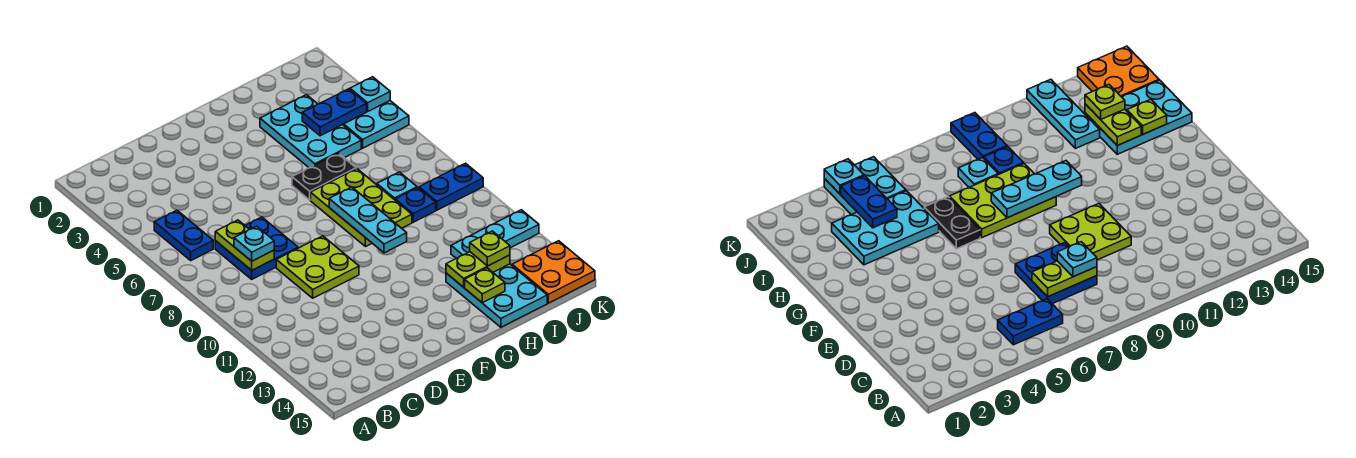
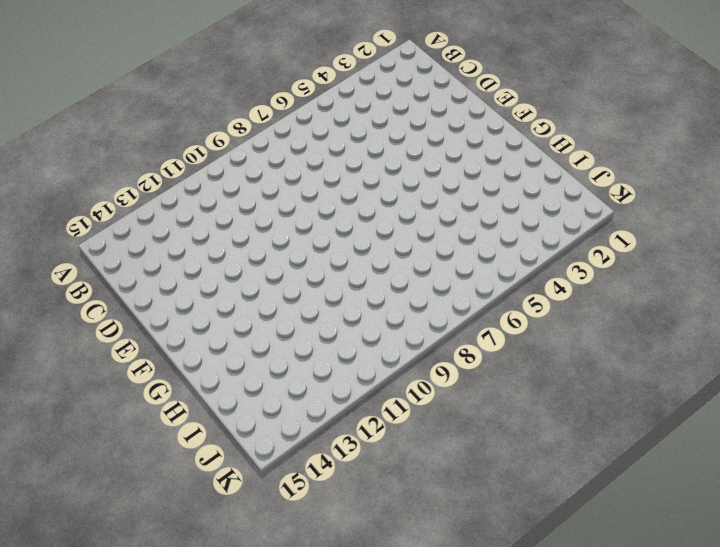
none -> blue 1x2 plate [154,210,213,260]
none -> blue 2x2 plate [215,217,298,279]
none -> lime 2x2 plate [276,236,359,298]

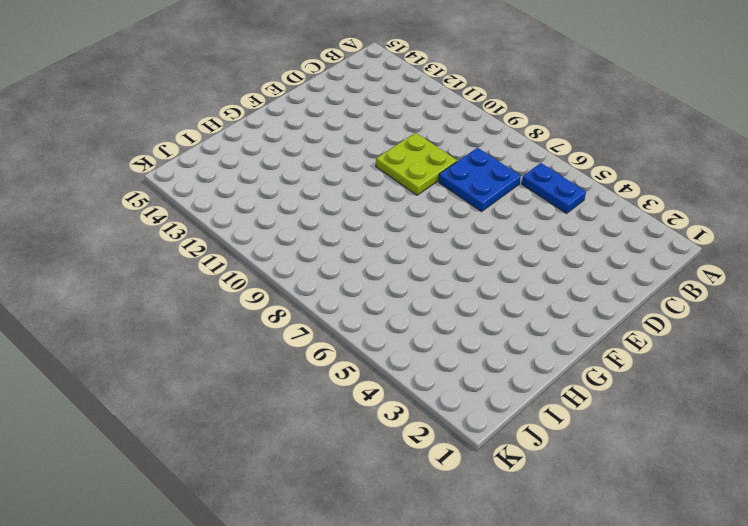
none -> black 1x2 plate [292,153,356,200]
none -> lime 2x3 plate [311,169,412,247]
none -> cyan 2x3 plate [260,95,361,168]

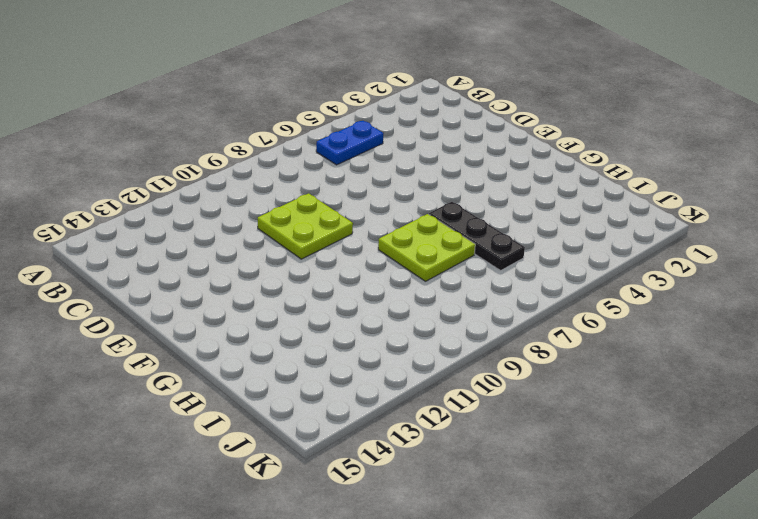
black 1x3 plate [429,202,525,270] -> black 1x2 plate [292,153,356,200]
lime 2x2 plate [378,214,475,281] -> lime 2x3 plate [311,169,412,247]
none -> blue 2x2 plate [215,217,298,279]
none -> cyan 2x3 plate [260,95,361,168]
none -> cyan 2x3 plate [446,264,547,327]

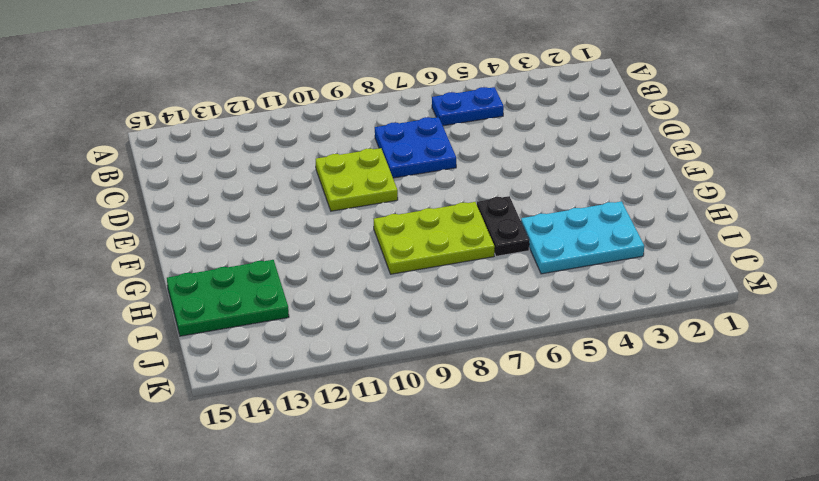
green 2x3 plate [167,260,289,336] -> cyan 2x3 plate [446,264,547,327]
none -> cyan 1x1 plate [377,172,417,200]
none -> blue 1x1 plate [395,188,436,222]
none -> cyan 1x3 plate [451,210,539,258]

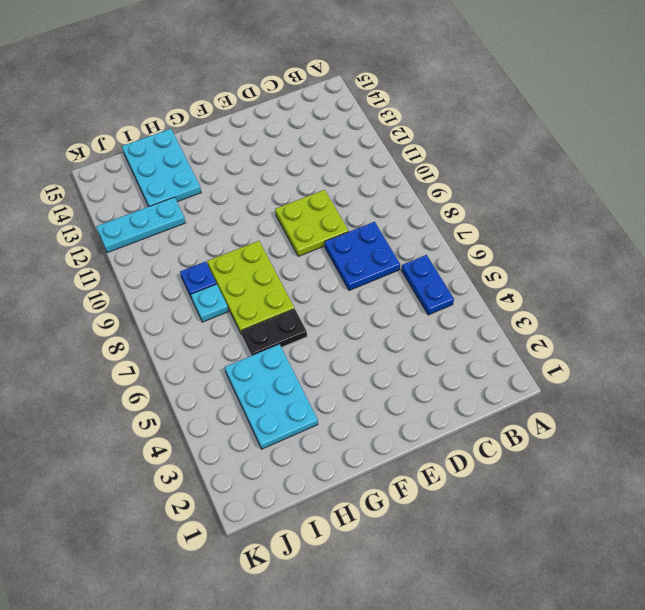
none -> cyan 2x2 plate [343,101,409,148]
none -> blue 1x2 plate [419,163,483,210]
none -> orange 2x2 plate [512,241,595,303]

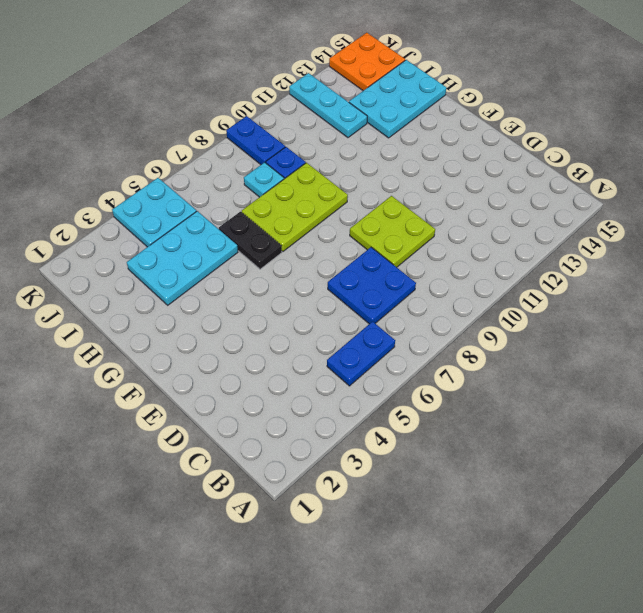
none -> lime 1x2 plate [215,220,274,270]
none -> cyan 1x3 plate [329,187,407,253]
none -> lime 1x2 plate [446,252,510,287]

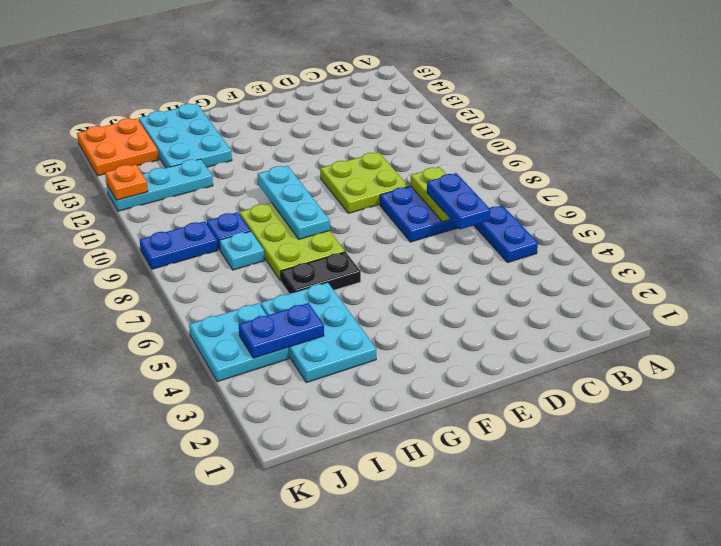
blue 1x2 plate [427,173,490,229] -> none
orange 1x1 plate [105,164,148,200] -> none
none -> lime 1x2 plate [446,252,510,287]
none -> lime 1x1 plate [465,268,505,303]
none -> cyan 1x1 plate [350,77,390,111]

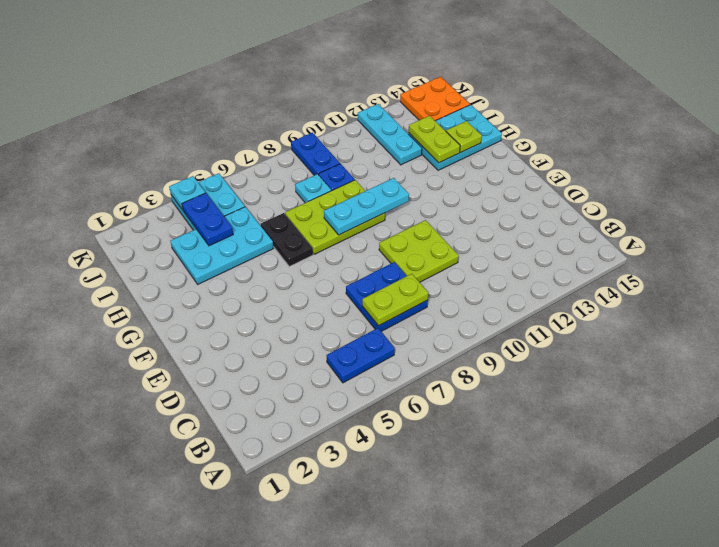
none -> cyan 1x1 plate [234,226,274,261]
none -> lime 1x1 plate [470,231,510,266]

